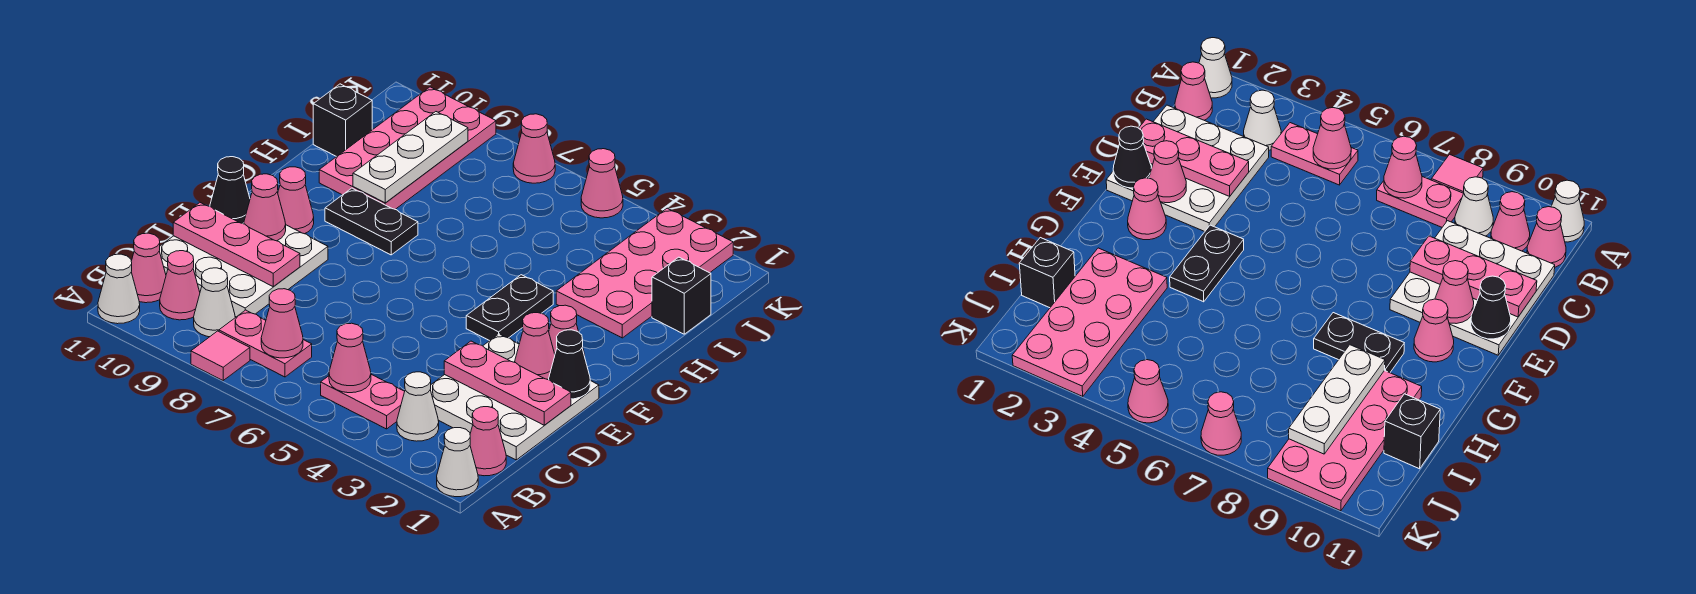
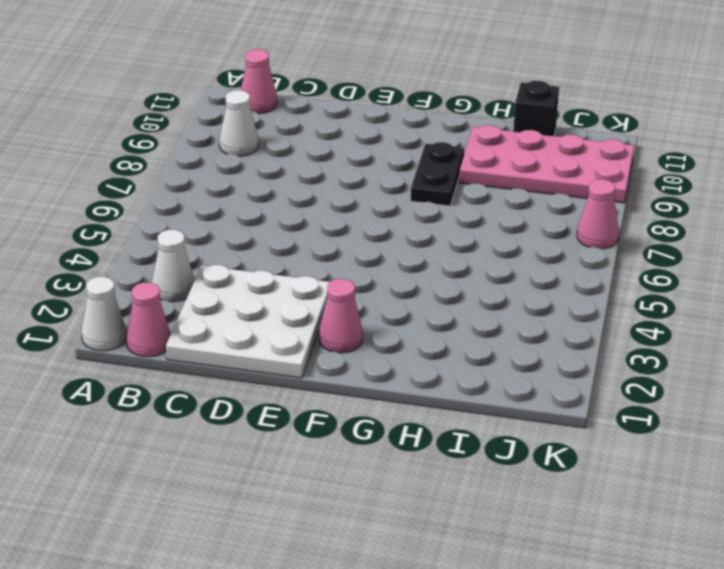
none -> pink 1x1 tile [191,331,250,380]
none -> white 1x1 cone [98,254,140,324]
none -> pink 1x2 plate [321,374,405,429]
none -> pink 1x2 plate [219,310,312,377]

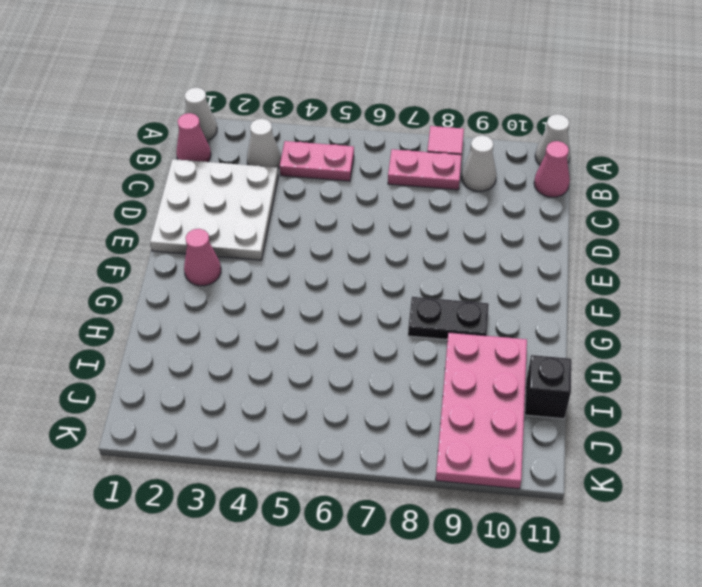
none -> pink 1x1 cone [160,251,200,320]
none -> white 3x3 plate [160,223,328,317]
none -> black 1x2 plate [466,275,553,341]
none -> pink 1x1 cone [278,167,314,234]

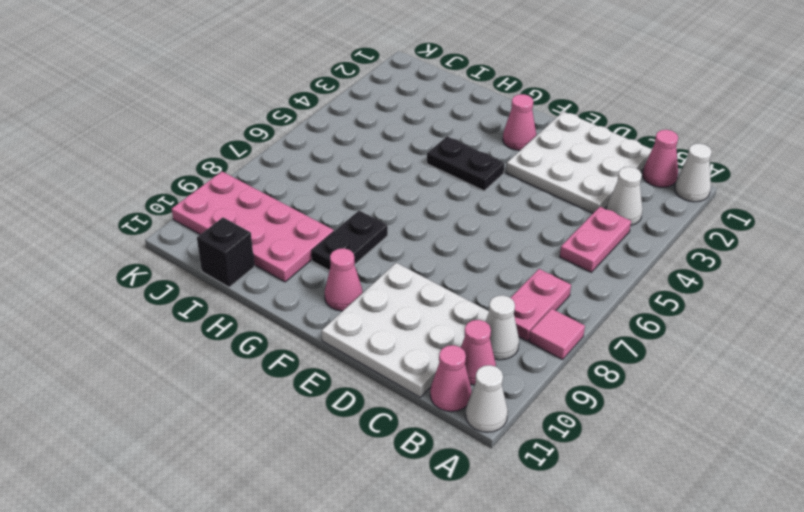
none -> pink 2x4 plate [556,208,733,338]
none -> black 1x1 brick [652,257,711,334]
none -> pink 1x1 cone [581,149,623,218]
none -> pink 1x1 cone [513,114,555,183]

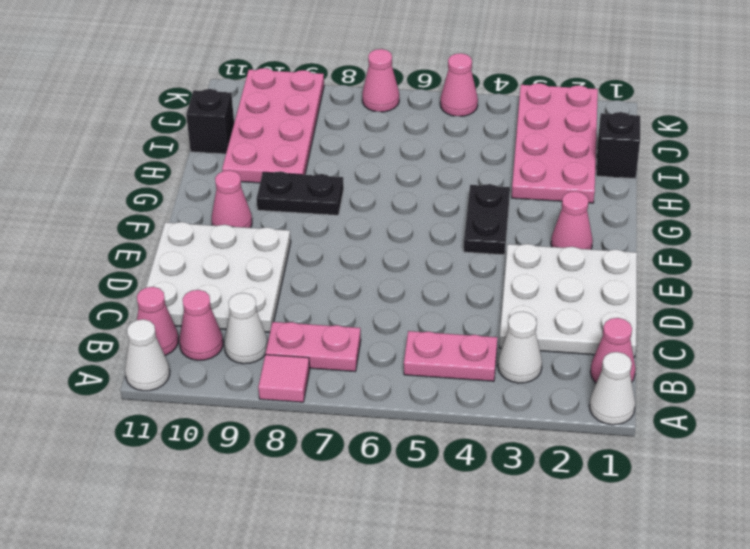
none -> pink 1x1 cone [329,323,371,393]
none -> pink 1x1 cone [261,289,303,358]
none -> pink 1x3 plate [444,341,571,425]
none -> pink 1x3 plate [173,203,300,286]

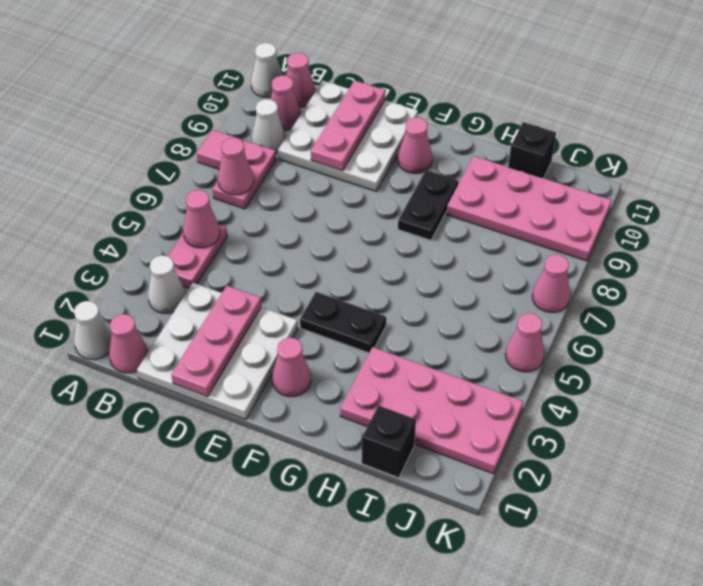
none -> black 1x1 cone [549,330,590,399]
none -> pink 1x1 cone [515,313,555,380]
none -> pink 1x1 cone [244,174,286,241]
none -> black 1x1 cone [210,157,250,224]

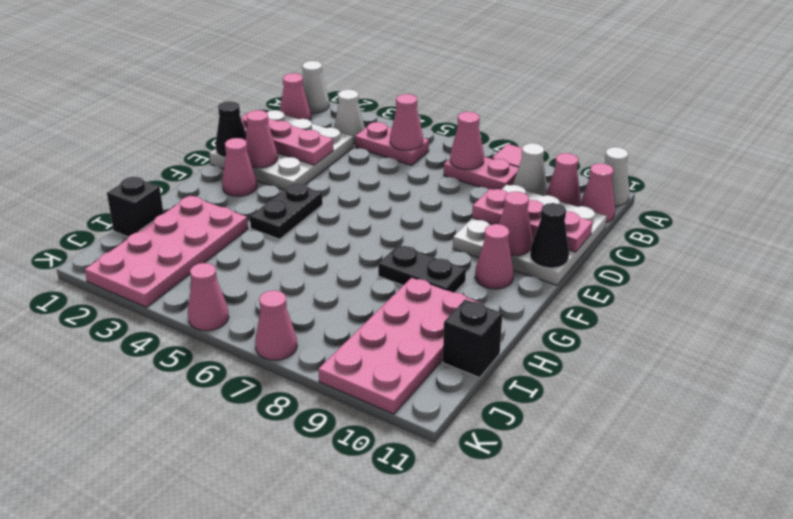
none -> white 1x3 plate [353,112,468,203]

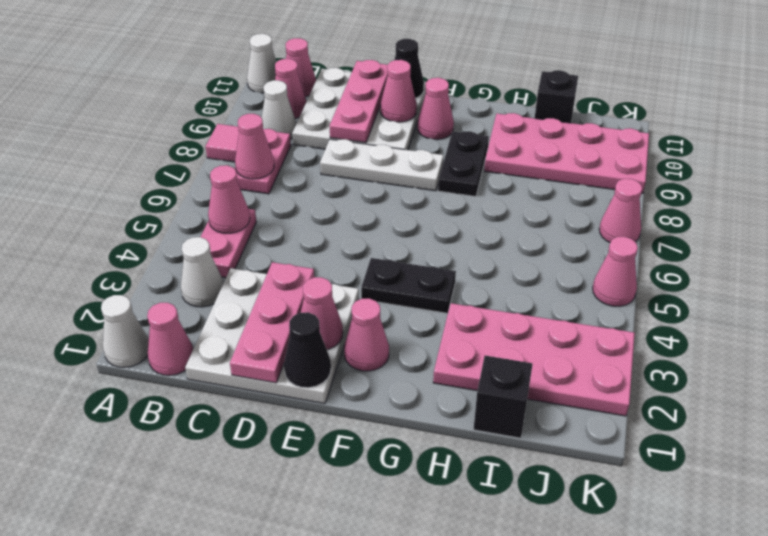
white 1x3 plate [320,139,443,191] -> white 1x3 plate moved to [353,112,468,203]

